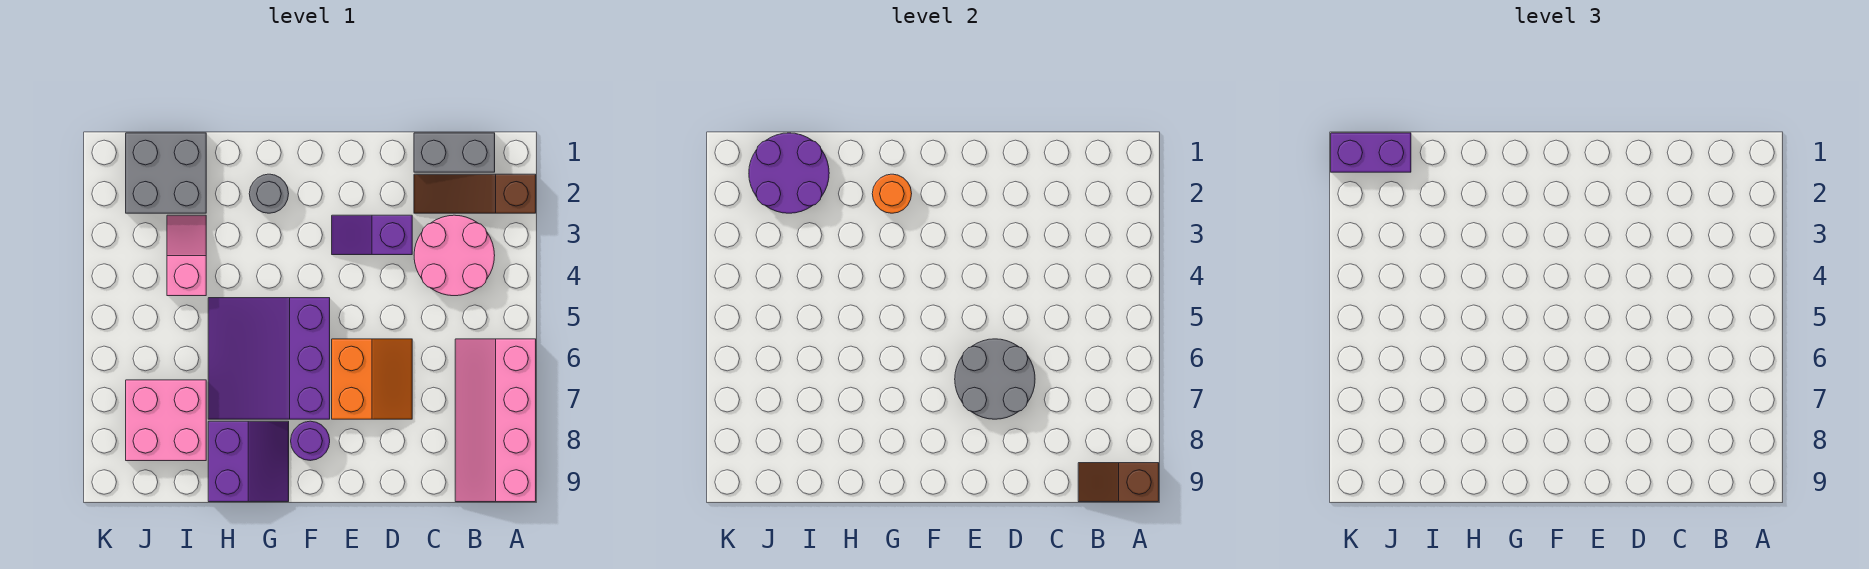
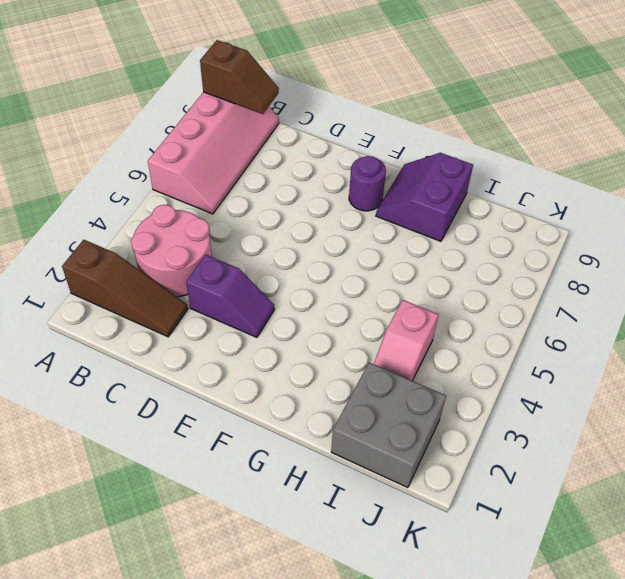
none -> grey 1x2 brick [414,133,495,172]
none -> orange 2x2 slope [332,339,412,419]
none -> purple 3x3 slope [208,298,330,419]

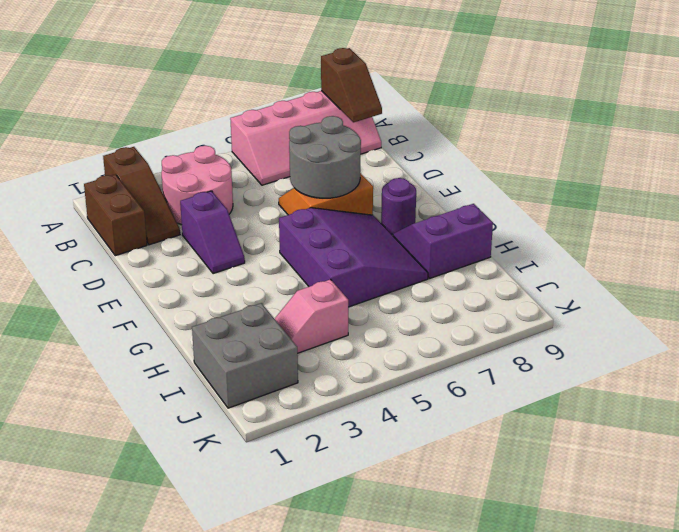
brown 1x2 brick [84,174,147,256] -> grey 1x2 brick [414,133,495,172]
purple 3x3 slope [279,208,428,307] -> purple 3x3 slope turned to [208,298,330,419]
none -> grey 1x1 round brick [249,174,289,213]
none -> pink 2x2 brick [126,380,206,461]
none -> orange 1x1 round brick [872,174,912,213]

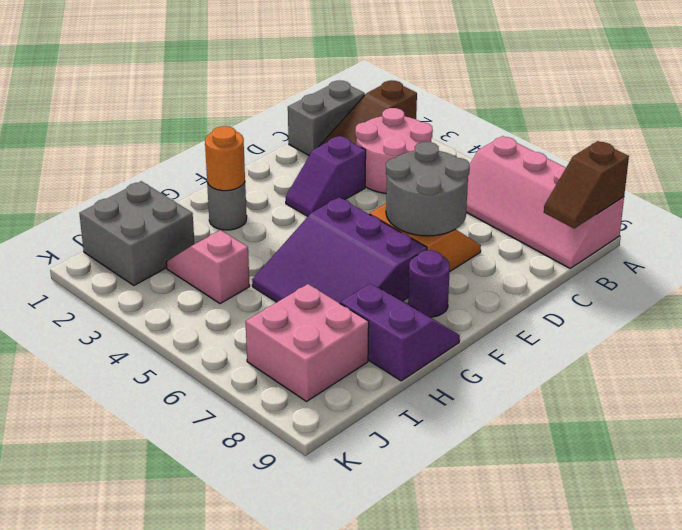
none -> purple 2x2 round brick [749,133,829,213]
none -> purple 1x2 brick [1331,133,1411,172]

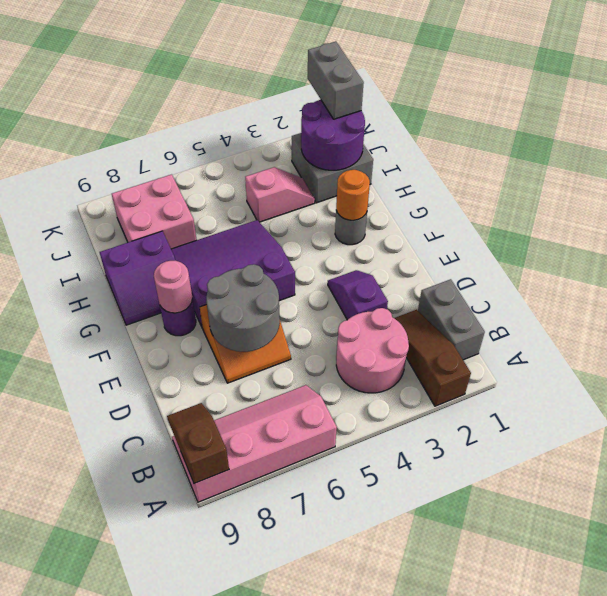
pink 1x1 round brick [154,261,192,313] -> none
grey 1x2 brick [308,42,364,119] -> purple 1x2 brick [1331,133,1411,172]

